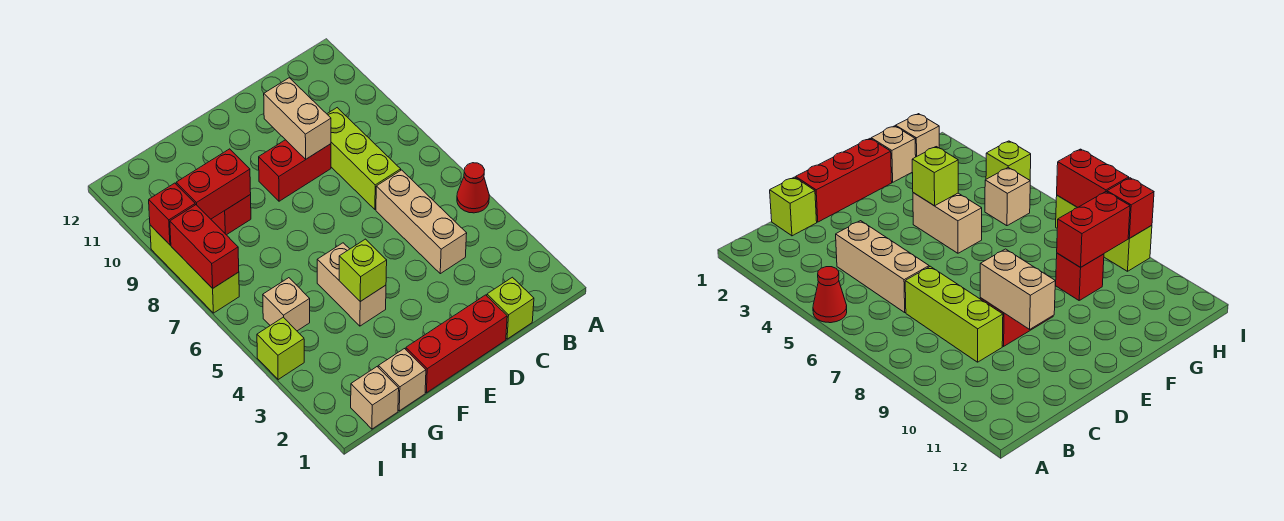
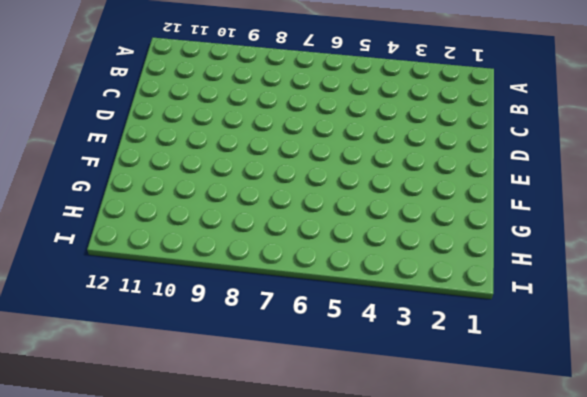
none -> red 1x1 cone [457,163,489,213]
none -> lime 1x1 brick [487,277,534,339]
none -> tan 1x3 brick [376,170,467,274]

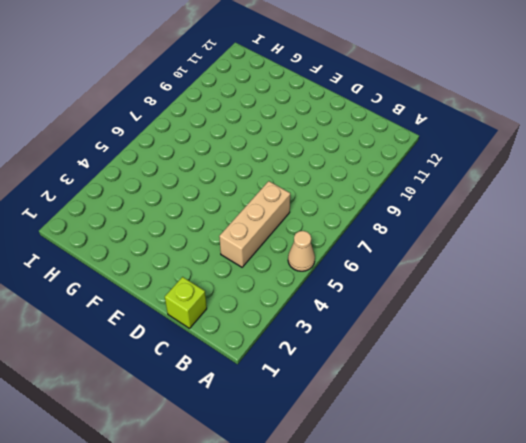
tan 1x1 cone [288,231,315,271] -> red 1x1 cone [457,163,489,213]
none -> lime 1x3 brick [327,108,401,209]
none -> red 1x3 brick [406,295,507,393]
none -> red 1x2 brick [259,140,331,201]

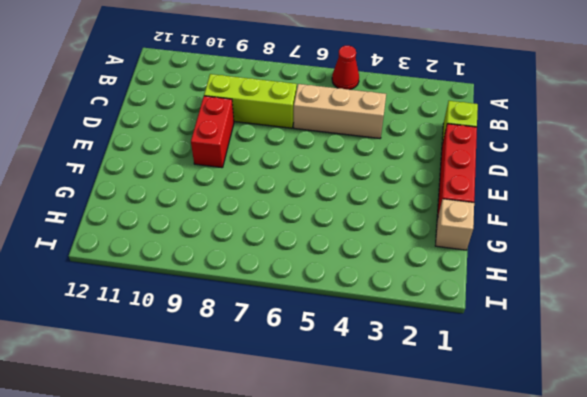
none -> tan 1x2 brick [317,243,386,326]
none -> red 1x1 brick [211,195,251,235]
none -> tan 1x1 brick [351,367,399,429]

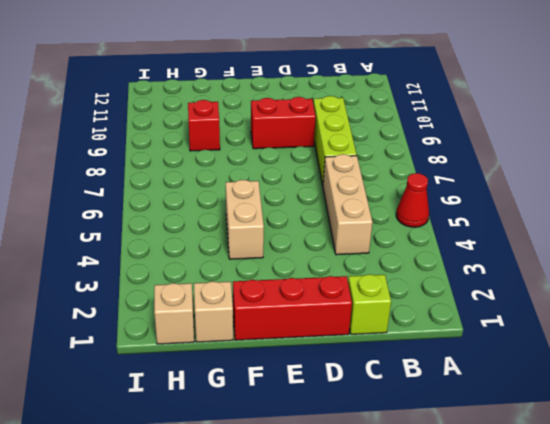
none -> tan 1x1 brick [263,278,310,331]
none -> lime 1x1 brick [257,317,304,380]
none -> lime 1x3 brick [150,225,239,313]

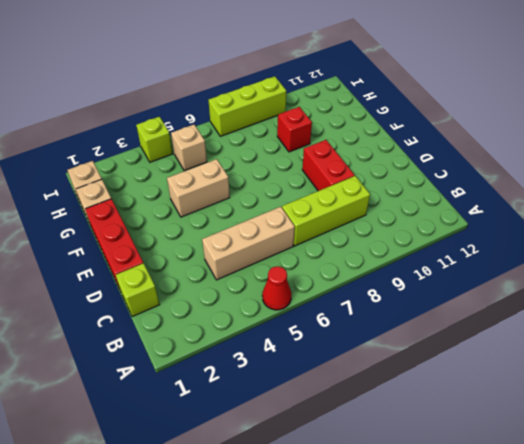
none -> tan 1x2 brick [264,78,331,159]
none -> lime 1x1 brick [339,239,387,301]
none -> red 1x2 brick [176,149,251,219]

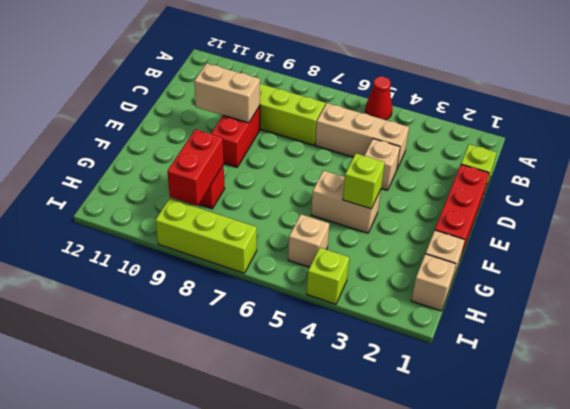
tan 1x1 brick [364,139,400,190] -> none
none -> red 1x2 brick [170,205,239,288]
none -> red 1x1 brick [149,183,195,245]

